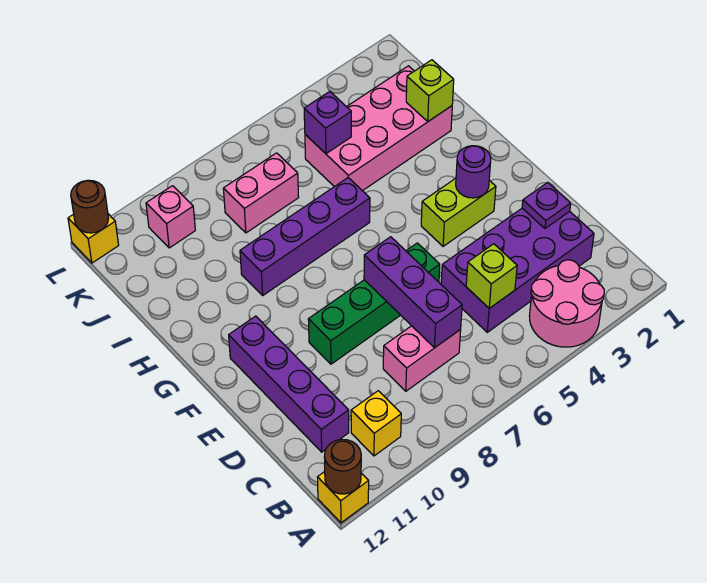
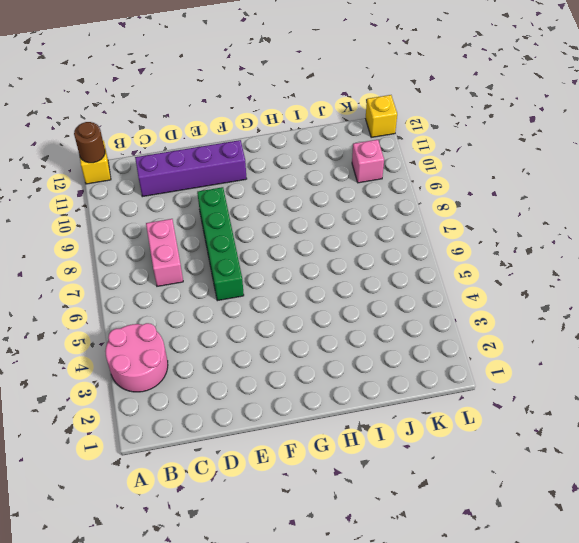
none -> yellow 1x1 brick [351,391,401,456]
none -> purple 2x4 brick [441,208,594,332]
none -> lime 1x2 brick [421,178,496,246]

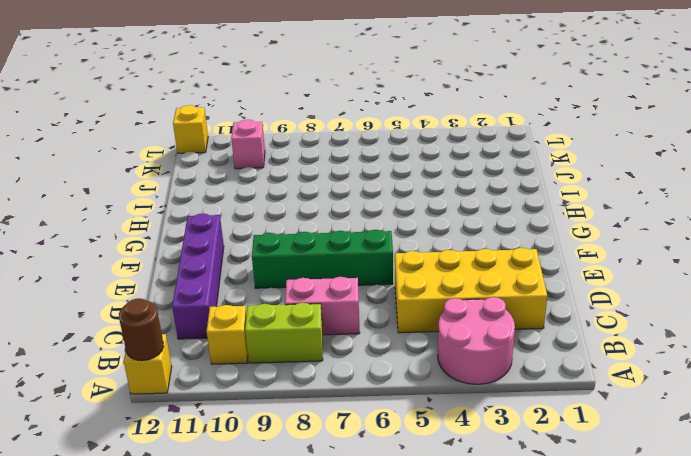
lime 1x2 brick [245,303,323,363] -> lime 1x2 brick moved to [421,178,496,246]
yellow 2x4 brick [395,248,547,333] -> purple 2x4 brick [441,208,594,332]
none -> purple 1x4 brick [240,178,370,295]
none -> pink 2x4 brick [305,66,452,191]
none -> pink 1x2 brick [223,153,299,233]

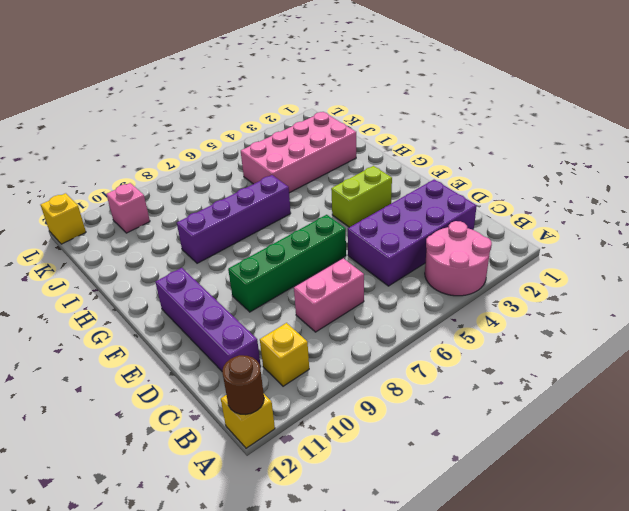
none -> pink 1x2 brick [223,153,299,233]
none -> lime 1x1 brick [466,244,517,308]
none -> purple 1x3 brick [364,237,462,348]

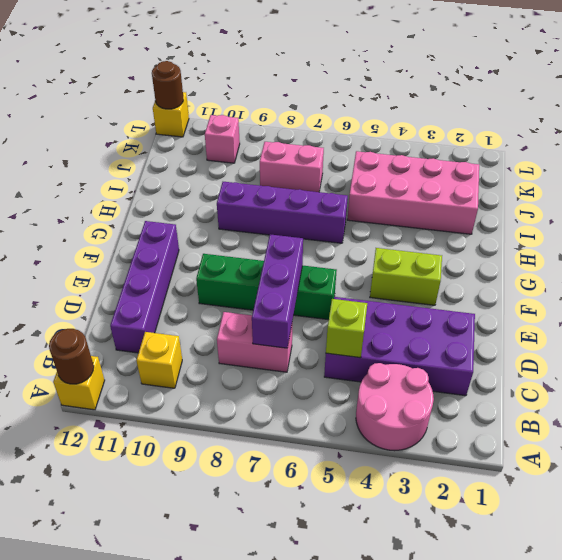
none -> purple 1x1 plate [522,182,571,228]
none -> purple 1x1 round brick [456,146,491,198]
none -> lime 1x1 brick [406,60,454,121]

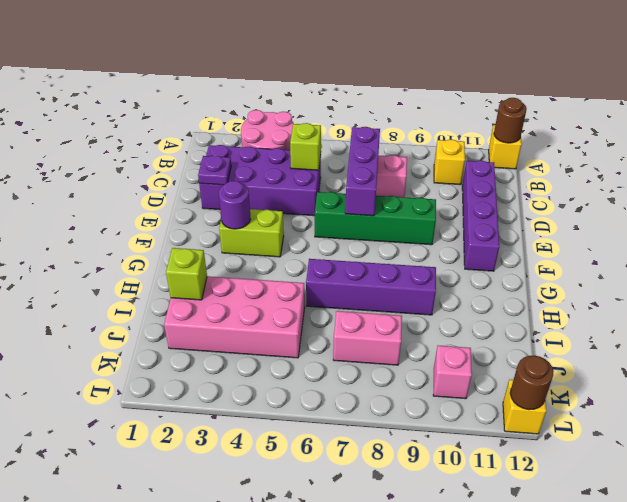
none -> purple 1x1 brick [304,92,351,154]

